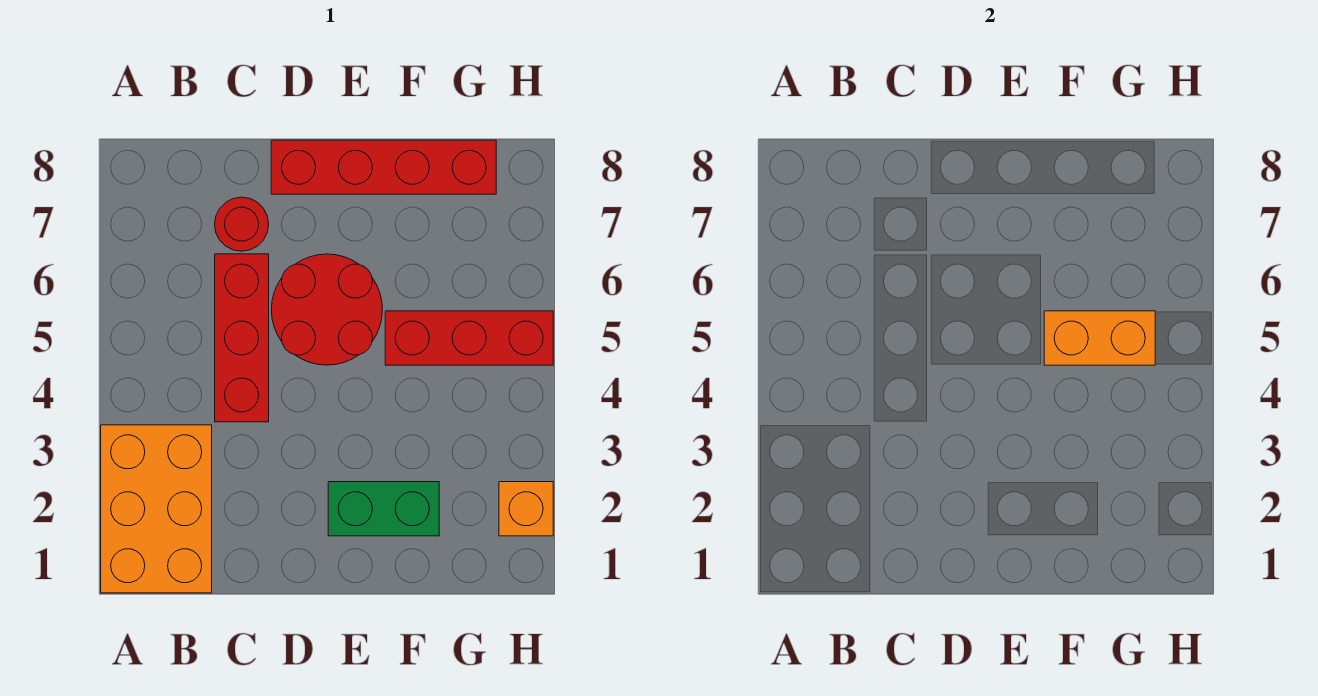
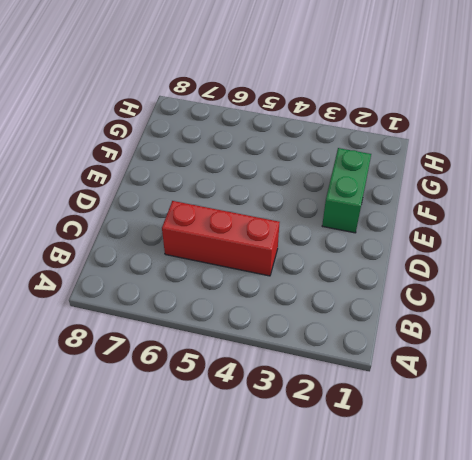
none -> orange 2x3 brick [101,425,212,593]
none -> red 1x1 round brick [215,197,269,251]

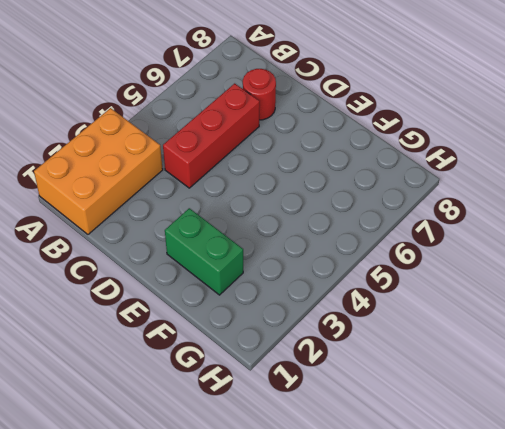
none -> red 2x2 round brick [271,254,383,365]
none -> red 1x4 brick [271,140,496,194]

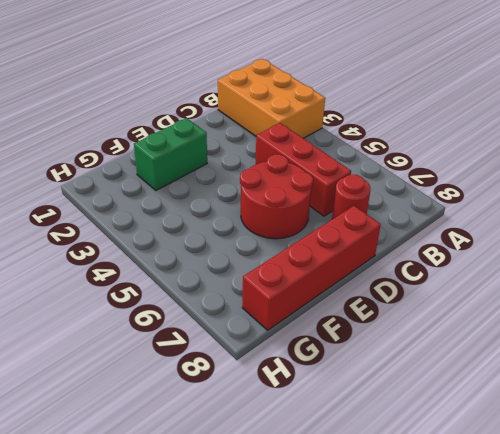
none -> red 1x3 brick [385,311,553,365]
none -> orange 1x1 brick [499,482,553,536]

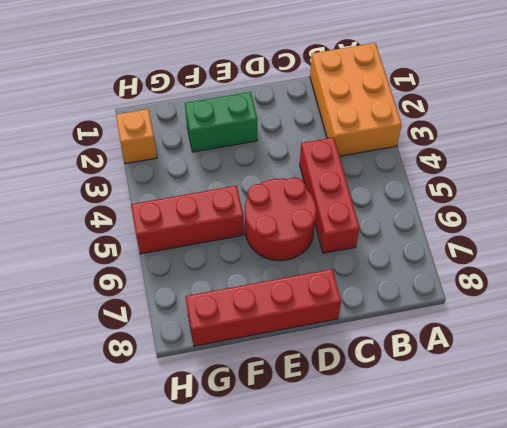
none -> red 1x1 round brick [215,197,269,251]
none -> orange 1x2 brick [1044,311,1155,365]

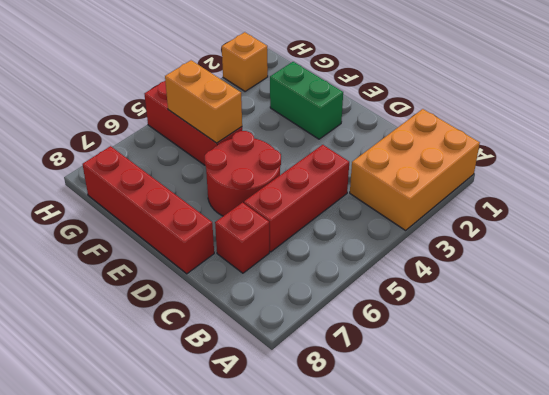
red 1x1 brick [215,203,269,273] -> red 1x1 round brick [215,197,269,251]

